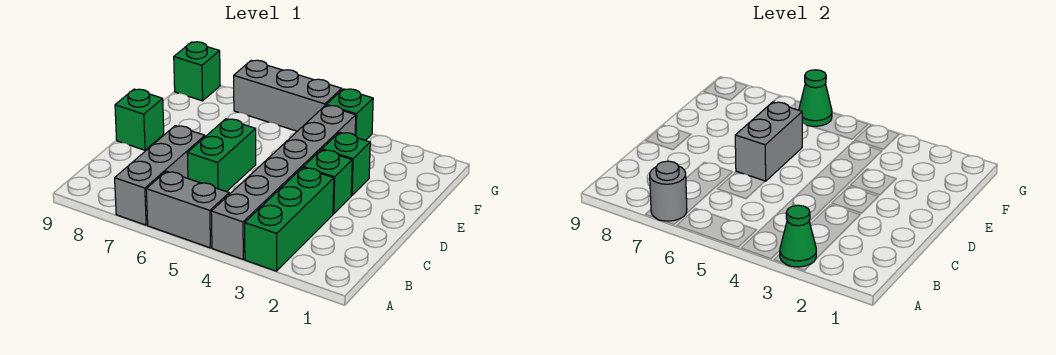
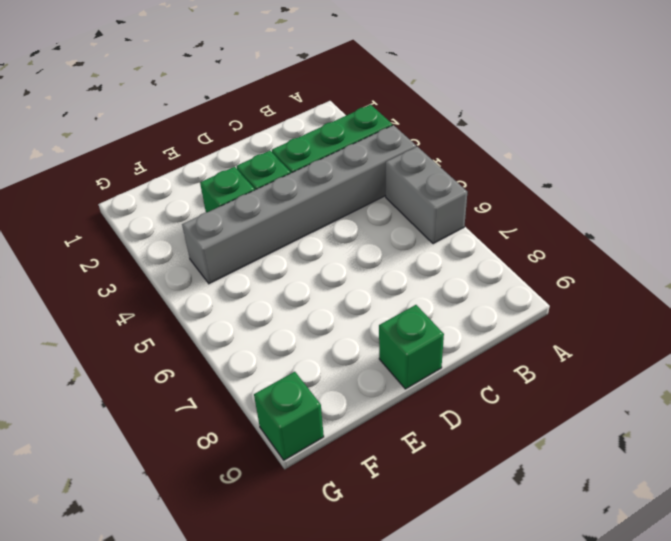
none -> grey 1x3 brick [115,126,205,225]
none -> green 1x2 brick [187,119,256,192]
none -> green 1x1 brick [326,89,373,141]

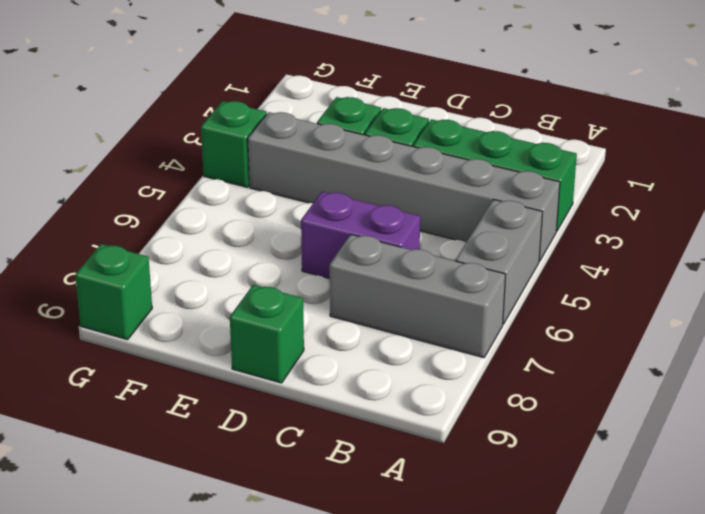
purple 1x2 brick [301,192,420,279] -> green 1x2 brick [187,119,256,192]
none -> grey 1x3 brick [234,60,342,131]
none -> green 1x1 cone [780,205,816,267]
none -> grey 1x1 round brick [650,161,687,221]

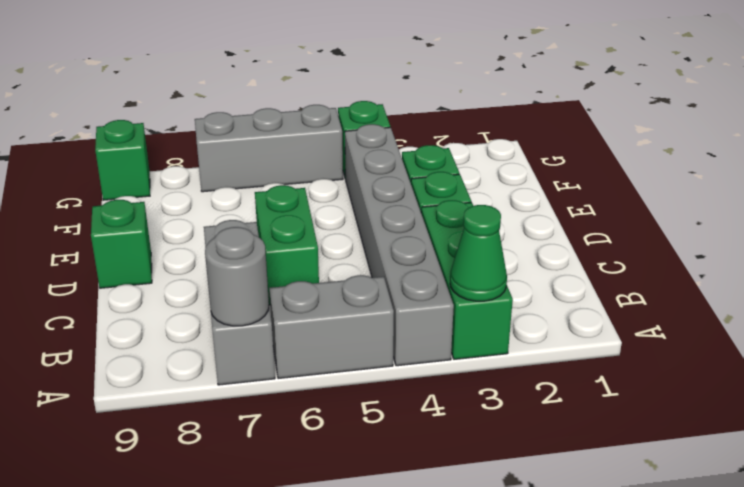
none -> grey 1x2 brick [735,102,802,181]
none -> green 1x1 cone [799,70,832,126]

